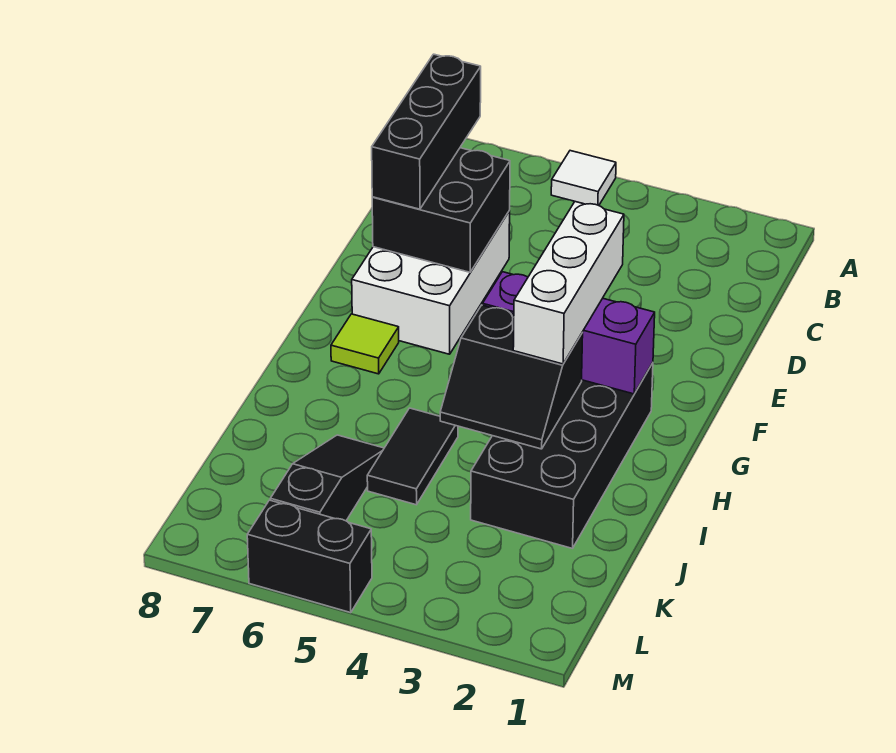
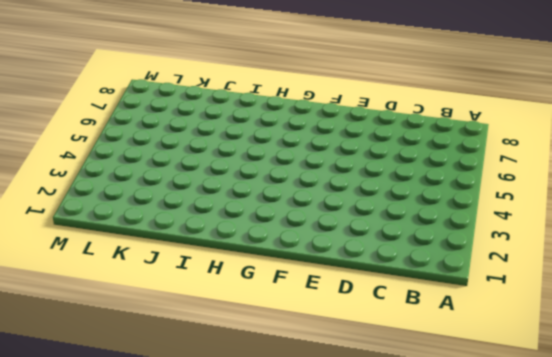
none -> white 1x1 tile [551,151,616,206]
none -> white 2x3 brick [352,211,510,354]
none -> black 2x4 brick [471,363,653,548]

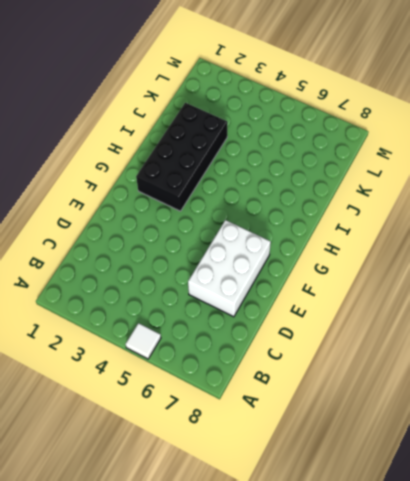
none -> lime 1x1 tile [331,314,399,374]
none -> black 1x2 tile [367,408,458,505]
none -> black 1x3 slope [270,435,384,521]

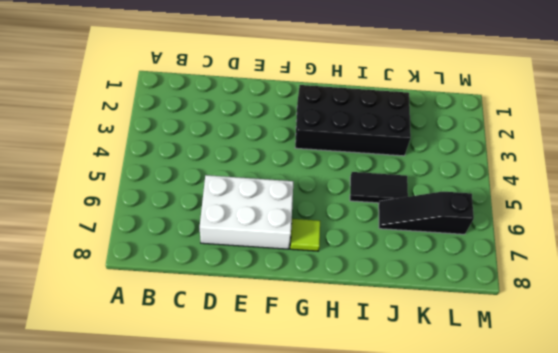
none -> white 1x1 tile [551,151,616,206]
none -> black 1x2 brick [247,500,372,613]
none -> black 2x2 brick [372,148,510,272]

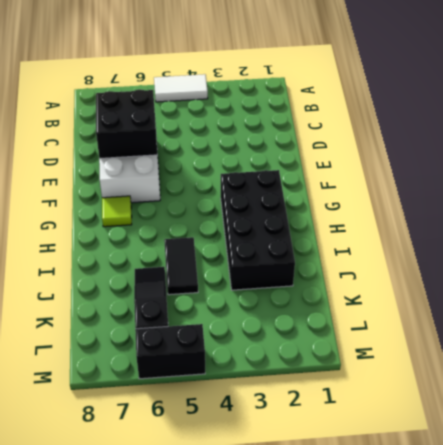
white 1x2 tile [154,74,208,102] -> white 1x1 tile [551,151,616,206]
none -> purple 1x3 brick [483,272,655,394]
none -> black 2x2 slope [440,305,583,449]
none -> black 1x3 brick [372,54,481,209]

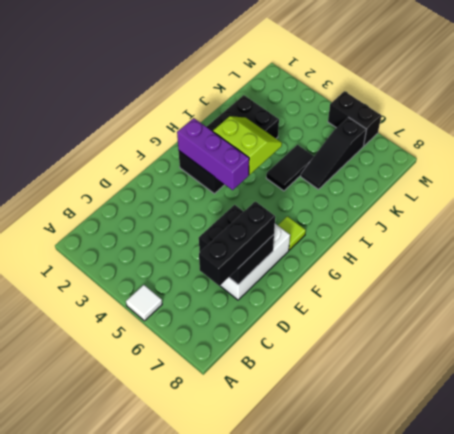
lime 2x2 slope [213,116,282,175] -> black 2x2 slope [440,305,583,449]
none -> white 1x3 brick [513,201,624,364]

